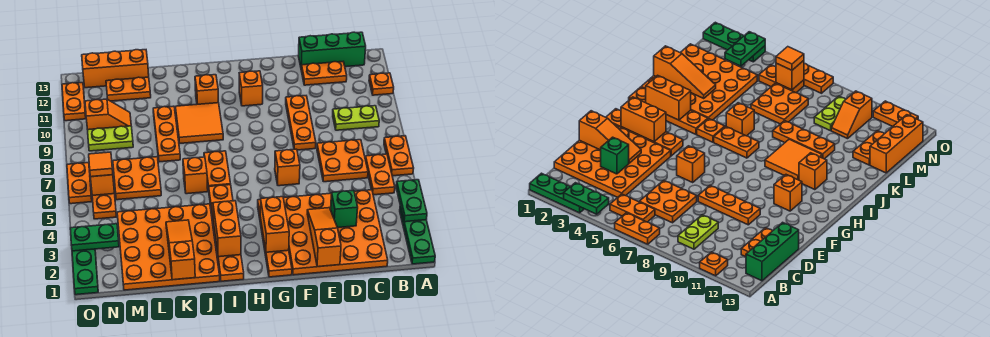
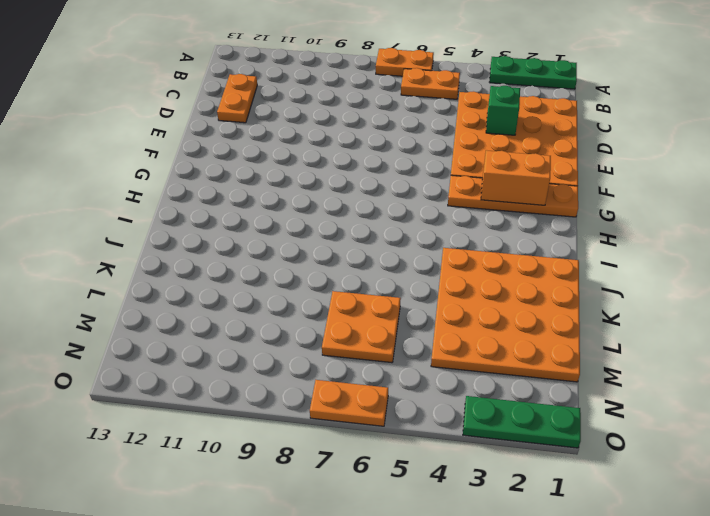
none -> orange 1x1 plate [369,73,394,95]
none -> lime 1x2 plate [333,106,379,130]
none -> green 1x3 brick [298,32,366,67]
none -> orange 2x2 plate [317,140,368,182]

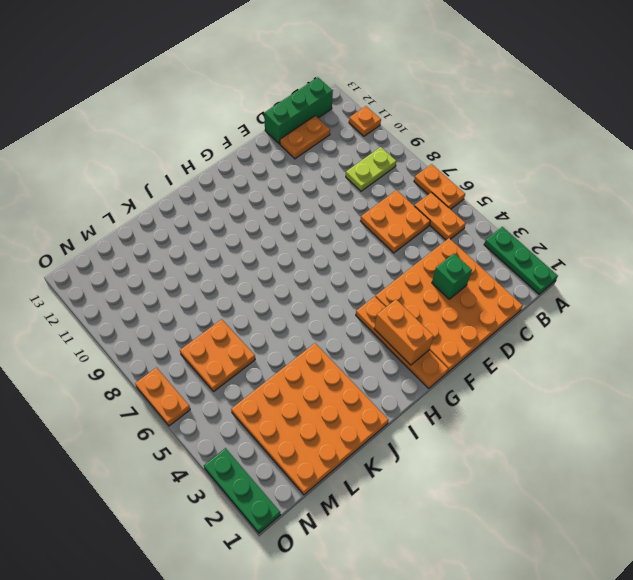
none -> orange 1x3 plate [286,96,316,150]
none -> orange 1x1 brick [275,149,300,186]
none -> orange 1x1 brick [239,71,263,106]
none -> orange 1x4 plate [211,204,244,281]

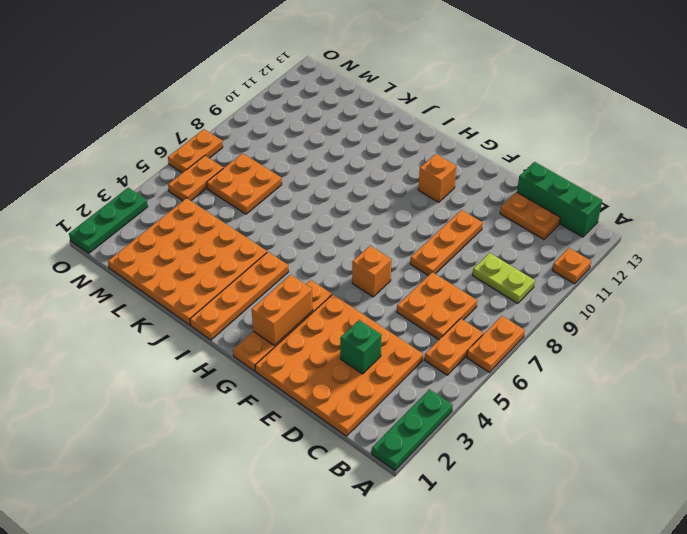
none -> orange 1x1 plate [209,185,233,205]
none -> orange 1x2 plate [204,151,231,190]
none -> orange 2x2 tile [175,103,223,143]
none -> orange 1x1 brick [195,75,218,104]

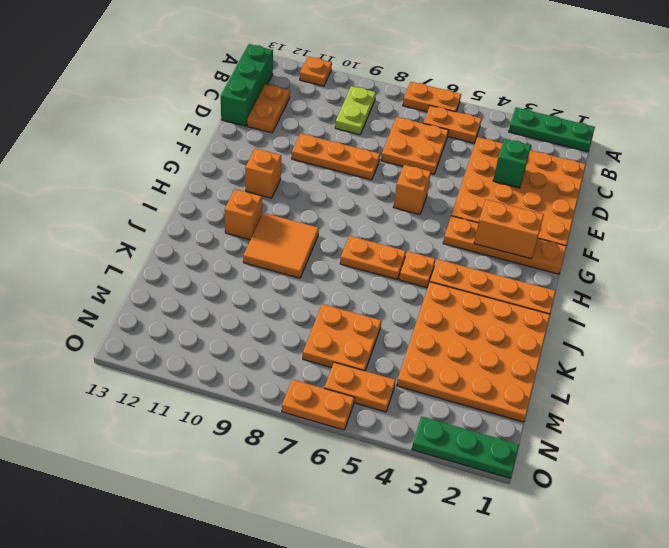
none -> orange 1x1 brick [183,157,208,194]
none -> orange 1x3 plate [153,106,180,162]
none -> orange 1x2 plate [106,77,151,101]
none -> orange 1x3 brick [82,50,149,88]

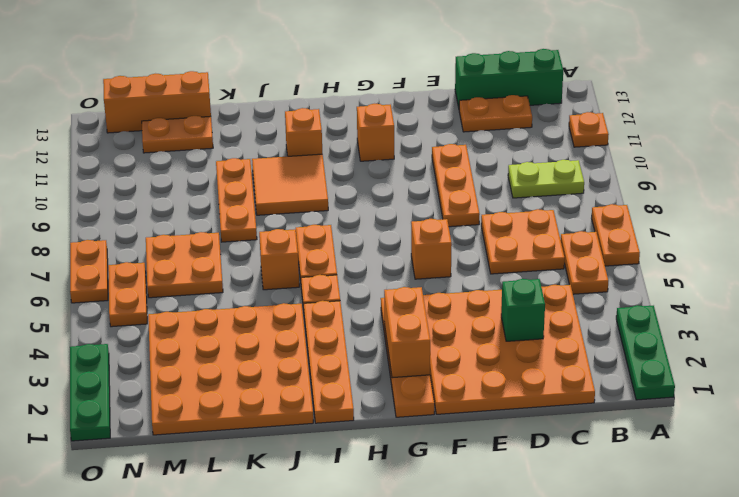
none -> lime 1x2 plate [88,126,133,151]
none -> orange 1x2 slope [85,99,131,130]
none -> orange 1x2 plate [62,83,86,121]
none -> green 1x2 plate [396,180,427,222]

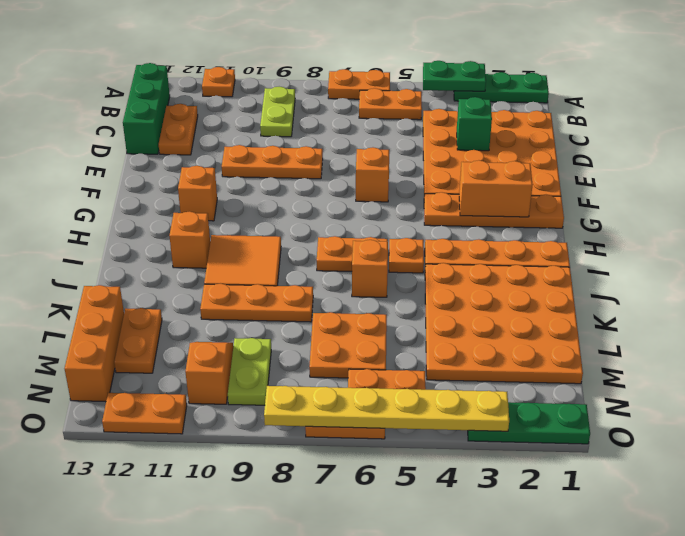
yellow 1x6 plate [264,386,509,431] -> green 1x2 plate [70,224,119,251]
none -> orange 2x2 plate [317,140,368,182]
none -> orange 1x3 slope [307,208,341,267]
none -> orange 1x2 brick [213,201,241,257]
none -> orange 1x3 slope [166,220,195,280]

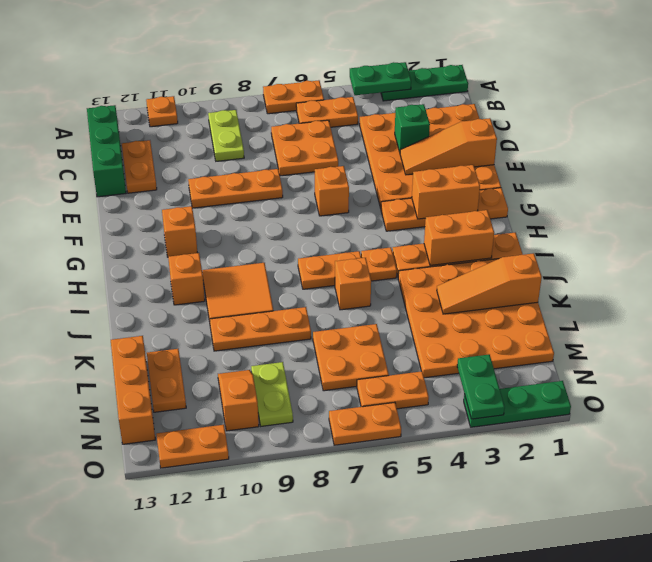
none -> orange 1x1 brick [90,175,114,195]
none -> orange 1x1 tile [89,152,113,177]

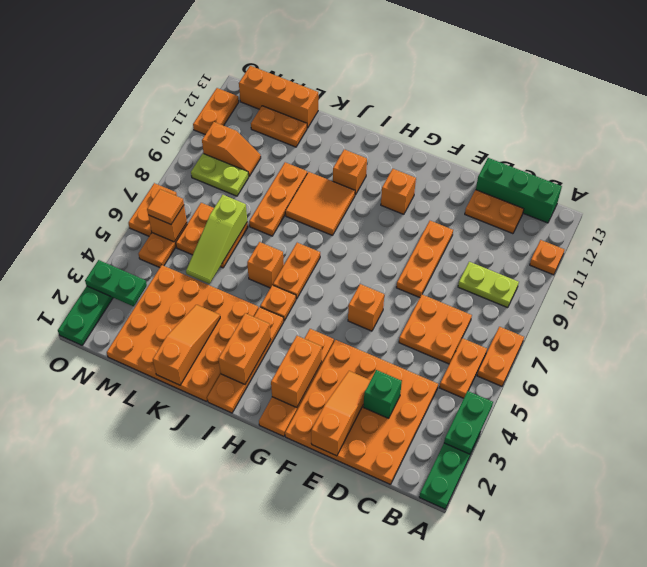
lime 1x3 slope [186,195,247,284] -> none

